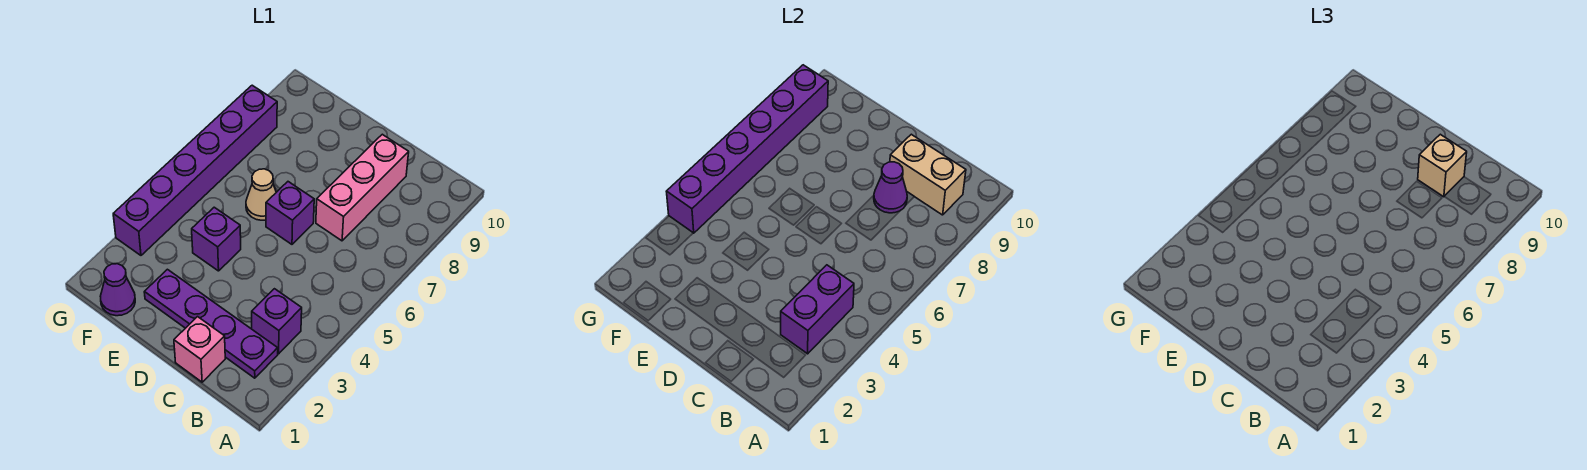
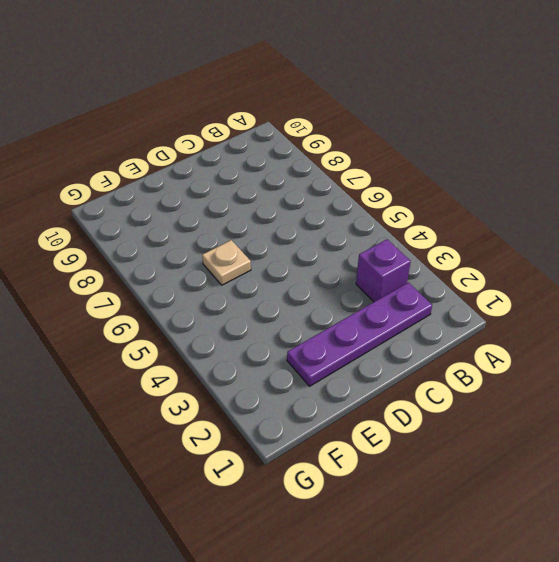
tan 1x1 plate [202,240,251,285] -> tan 1x1 cone [246,169,276,220]
none -> pink 1x1 brick [174,317,225,382]
none -> pink 1x3 brick [316,134,409,241]
none -> purple 1x1 brick [266,182,314,244]

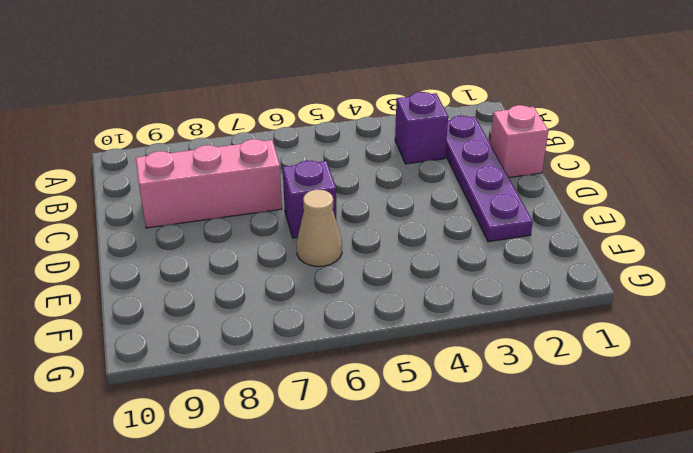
none -> purple 1x1 brick [192,207,241,271]
none -> purple 1x1 cone [100,264,135,316]
none -> purple 1x6 brick [113,85,277,255]

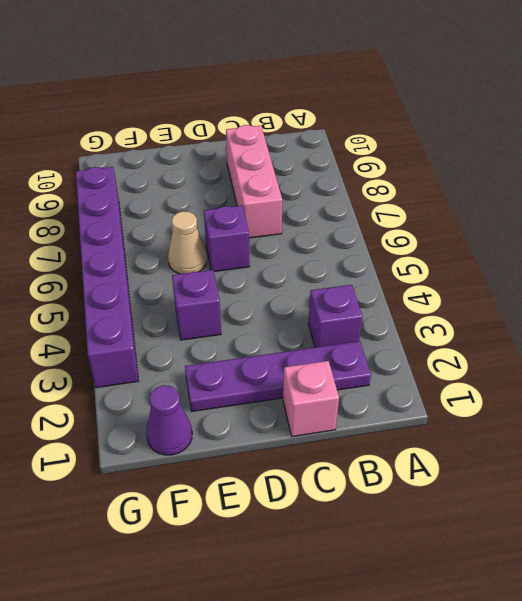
none -> purple 1x2 brick [781,265,854,354]
none -> tan 1x2 brick [890,134,966,215]
none -> purple 1x1 cone [874,162,907,213]

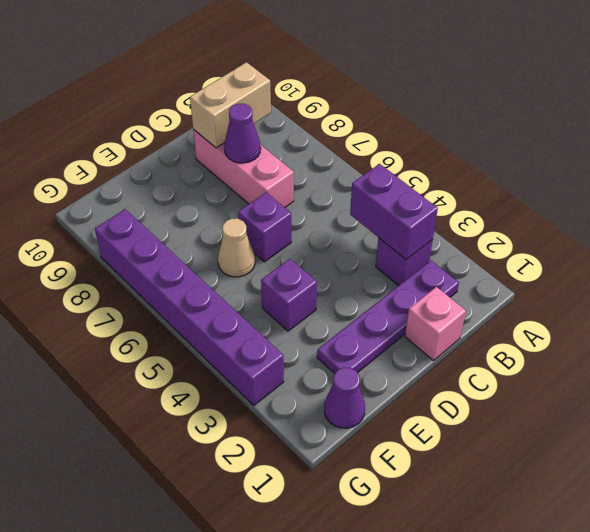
none -> purple 1x6 brick [666,65,828,233]
none -> tan 1x1 brick [1418,134,1467,197]

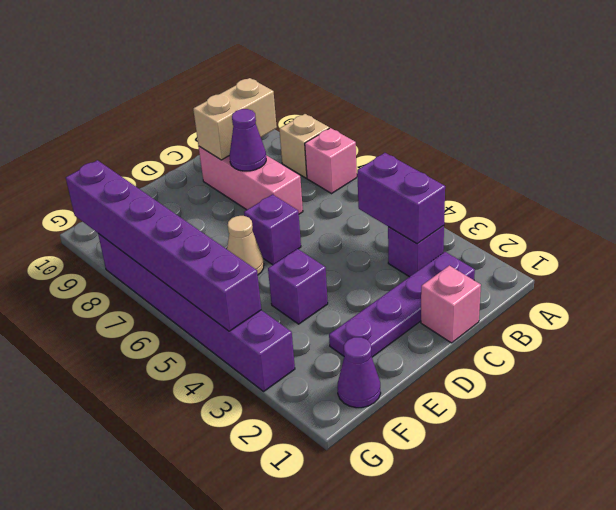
pink 1x1 brick [305,128,357,193] -> none
tan 1x1 brick [279,114,329,178] -> tan 1x1 brick moved to [1418,134,1467,197]

